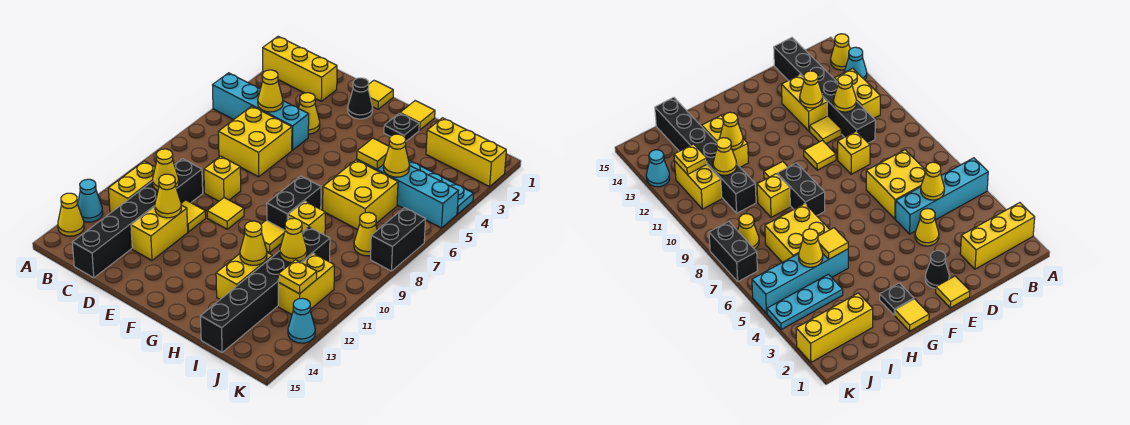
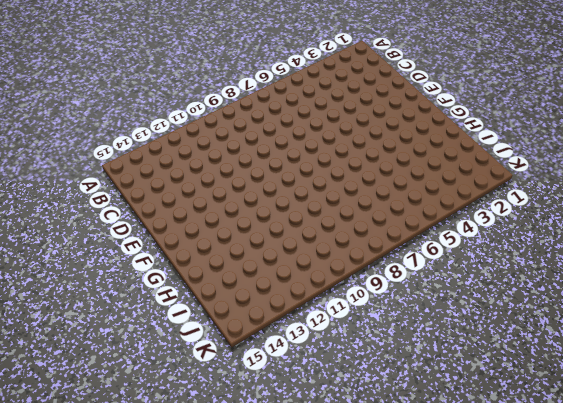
none -> yellow 1x3 brick [263,36,337,101]
none -> cyan 1x4 brick [213,73,309,150]
none -> cyan 1x1 cone [78,179,103,222]
none -> yellow 1x1 cone [58,193,84,236]

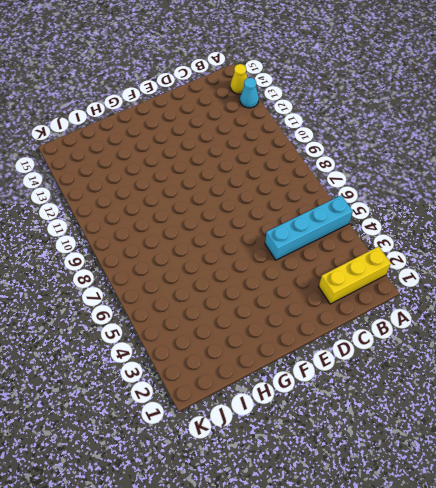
none -> yellow 1x2 brick [109,161,155,213]
none -> yellow 2x2 brick [218,106,292,177]
none -> black 1x6 brick [72,159,203,278]
none -> yellow 1x1 cone [299,93,320,134]

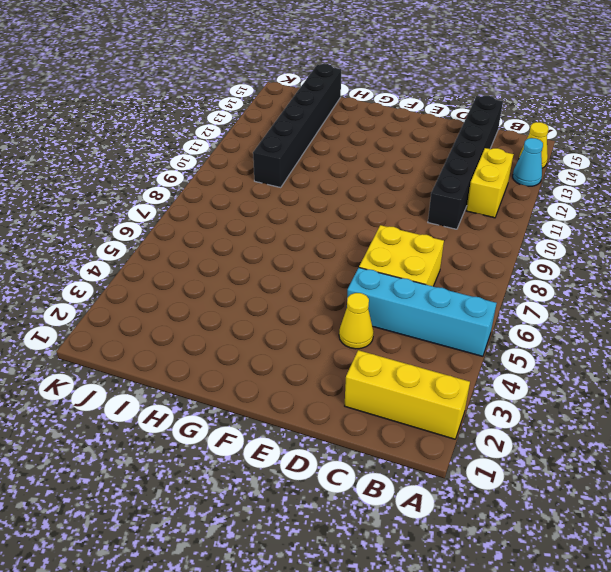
none -> yellow 1x1 brick [204,156,241,201]
none -> yellow 1x1 tile [181,200,206,232]
none -> yellow 1x2 brick [131,205,188,260]
none -> yellow 1x1 tile [368,80,393,109]

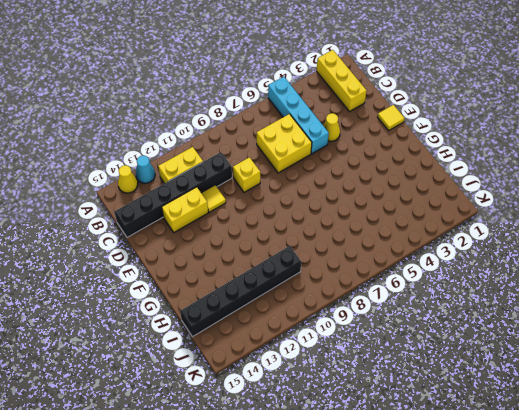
none -> black 1x1 cone [348,78,373,119]
none -> yellow 1x1 tile [207,198,244,229]
none -> yellow 1x1 tile [400,101,435,130]
none -> black 1x1 plate [384,113,419,141]

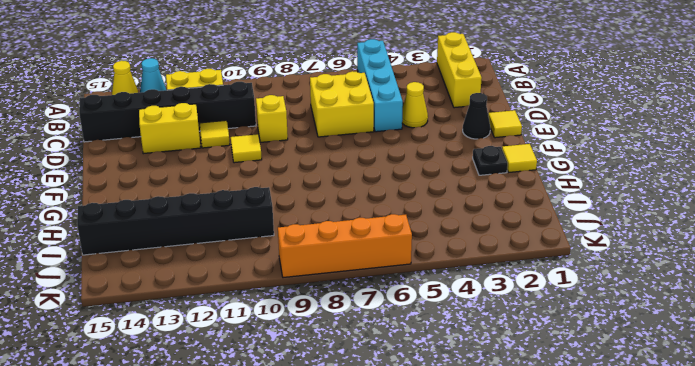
orange 1x4 brick [278,214,412,278] -> black 1x2 brick [371,208,426,271]
none -> black 1x2 brick [267,176,321,230]
none -> yellow 1x1 tile [261,220,285,253]
none -> cyan 1x4 brick [357,159,458,228]
none -> yellow 2x2 brick [323,160,398,230]

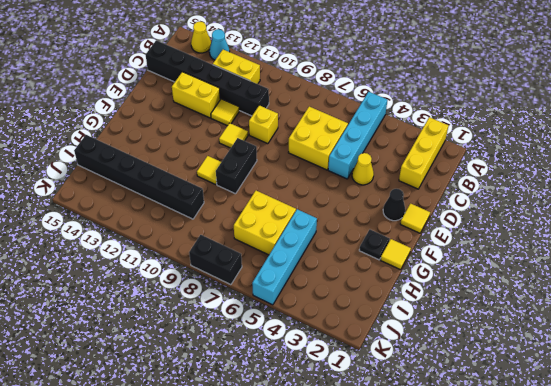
black 1x2 brick [216,138,257,194] -> black 1x2 brick turned to [267,176,321,230]
none -> yellow 1x1 brick [288,201,325,235]
none -> yellow 1x2 brick [216,253,272,299]
none -> yellow 1x3 brick [426,118,506,187]
none -> cyan 1x3 plate [409,161,474,214]

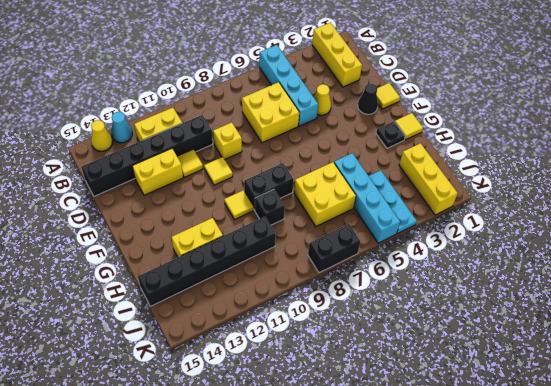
black 1x1 brick [255,190,285,225] -> yellow 1x1 brick [288,201,325,235]
none -> yellow 1x1 cone [354,212,377,256]
none -> yellow 1x2 brick [278,253,334,315]
none -> cyan 1x1 cone [288,298,315,343]
none -> yellow 1x1 cone [258,70,283,112]

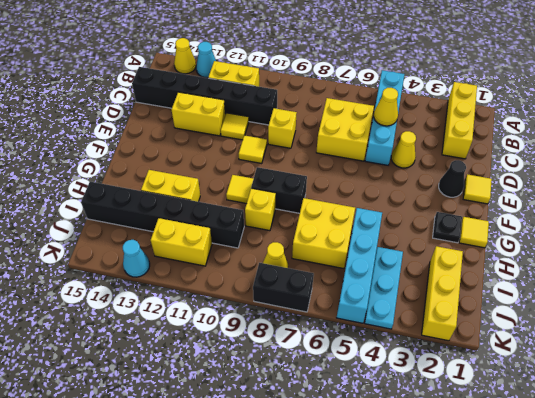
none -> yellow 1x1 cone [153,149,179,191]
none -> yellow 1x1 cone [155,174,181,218]
none -> yellow 1x1 tile [357,138,389,169]
none -> yellow 1x1 cone [240,221,267,265]

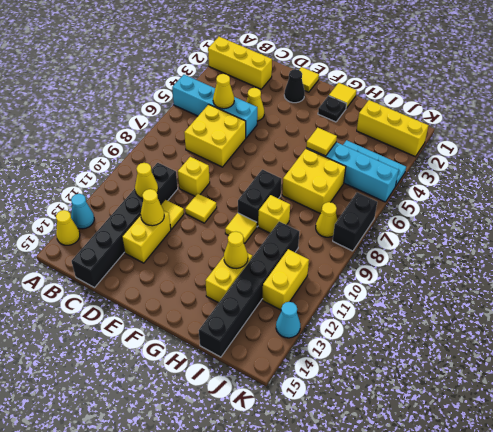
none -> yellow 1x2 brick [109,161,155,213]
none -> yellow 1x1 cone [383,134,410,177]
none -> yellow 1x1 cone [280,218,307,263]
none -> yellow 1x1 plate [278,260,317,294]

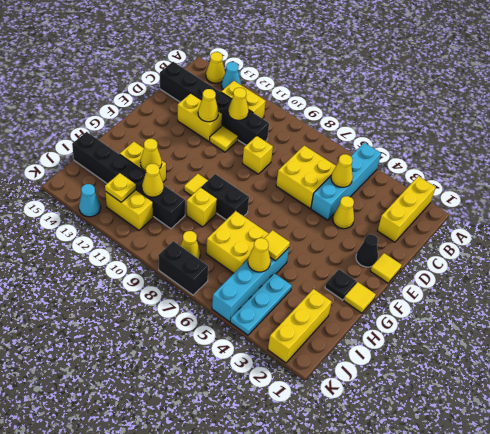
none -> yellow 1x1 tile [207,198,244,229]

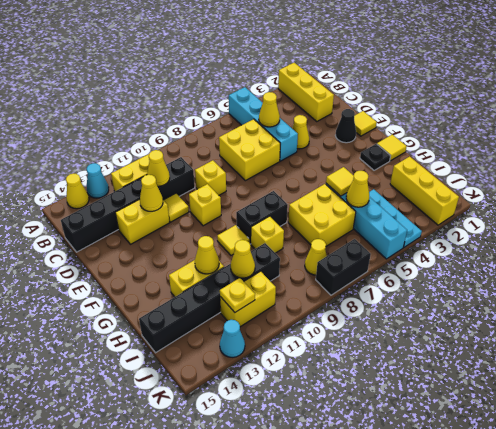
yellow 1x1 brick [189,184,221,226] -> yellow 1x1 tile [207,198,244,229]

